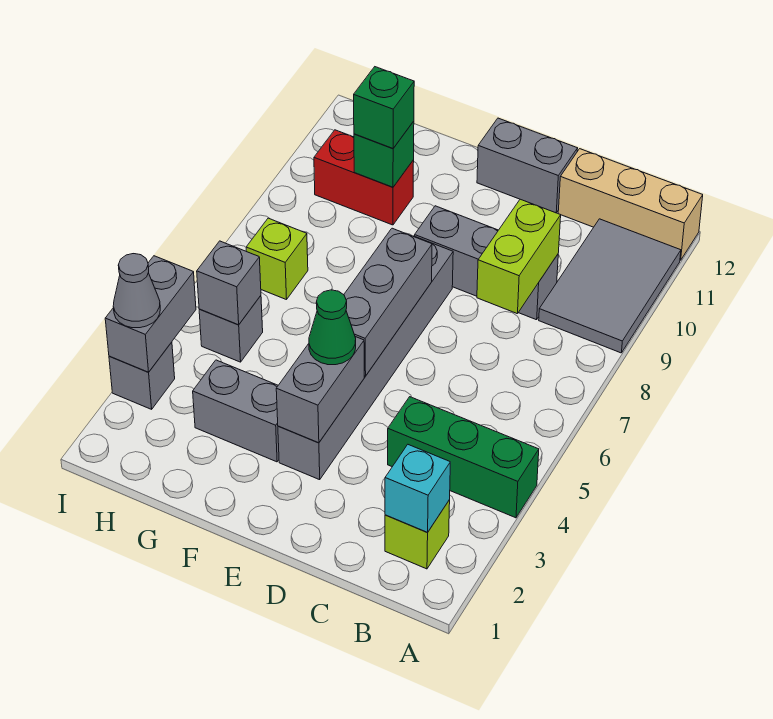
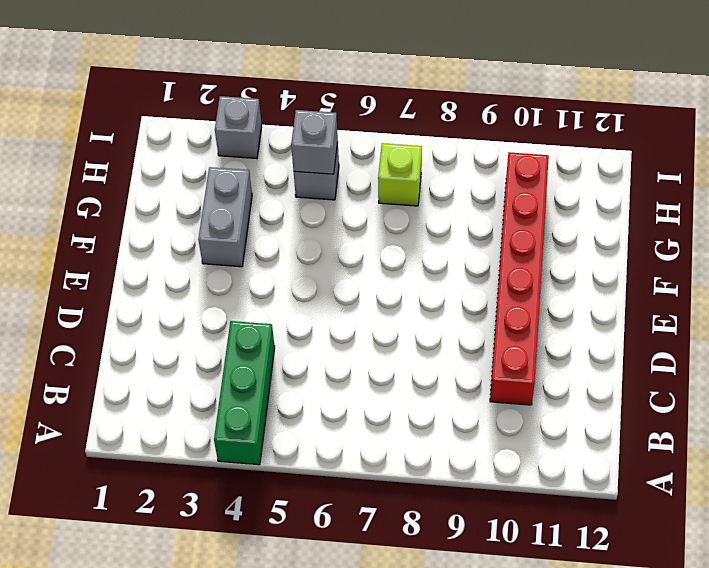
red 1x6 brick [490,152,549,405] -> red 1x2 brick [314,130,414,225]
none -> grey 2x3 tile [539,219,681,353]
none -> tan 1x3 brick [558,149,703,260]
none -> lime 1x1 brick [385,500,450,569]

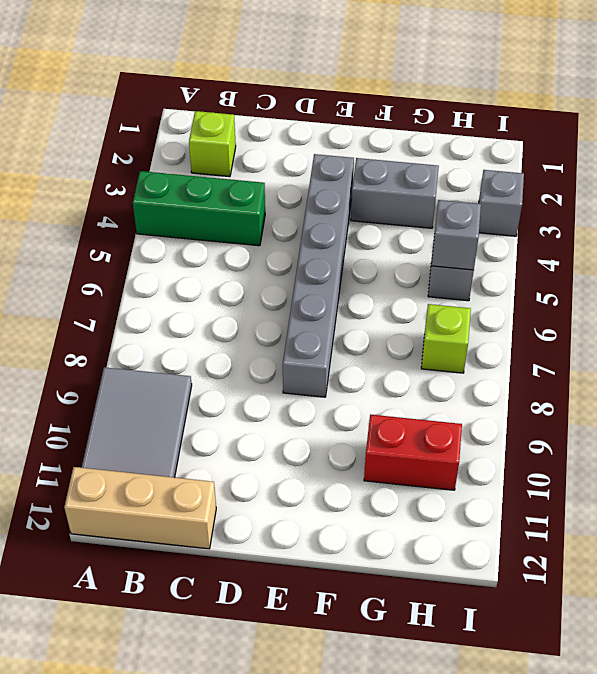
none -> grey 1x3 brick [415,206,558,320]
none -> grey 1x2 brick [477,118,578,213]
none -> cyan 1x1 brick [385,445,450,532]

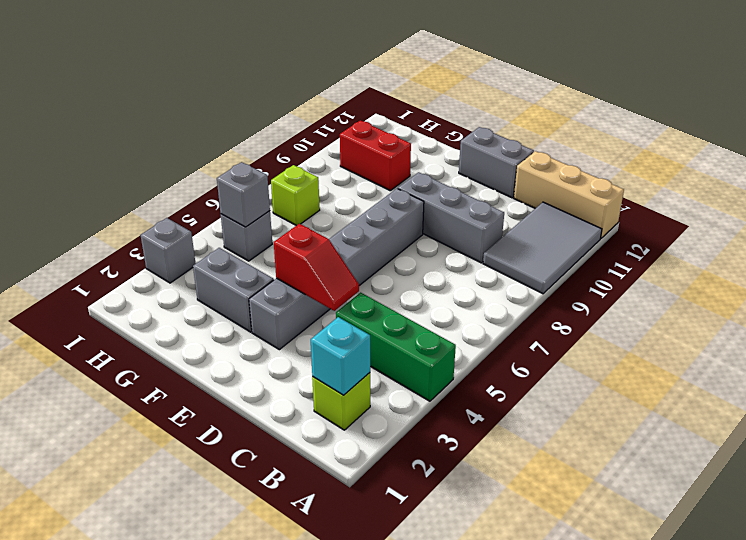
red 1x2 slope [274,224,359,311] -> grey 1x2 brick [276,337,364,443]
none -> lime 1x2 brick [477,199,561,314]
none -> grey 1x3 brick [344,228,432,376]
none -> green 1x1 brick [354,121,414,187]

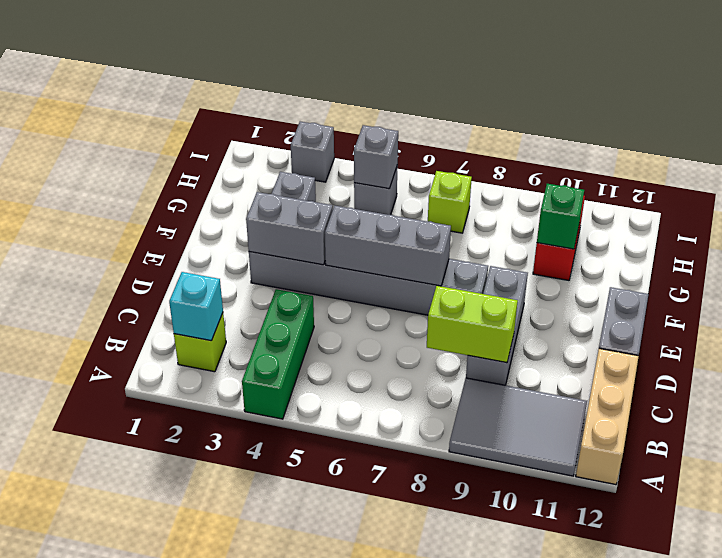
none -> grey 1x2 brick [105,256,196,372]
none -> green 1x1 cone [309,290,356,365]
none -> green 1x1 brick [354,67,414,149]

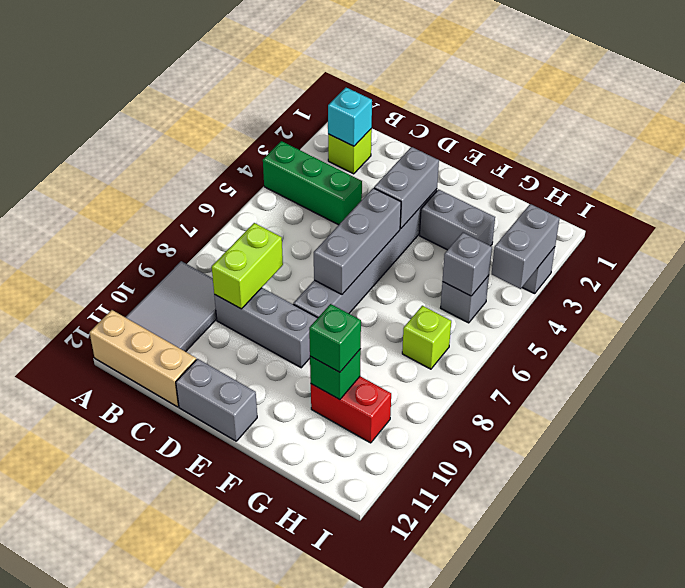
none -> green 1x1 cone [309,290,356,365]
none -> grey 1x1 cone [113,254,160,328]

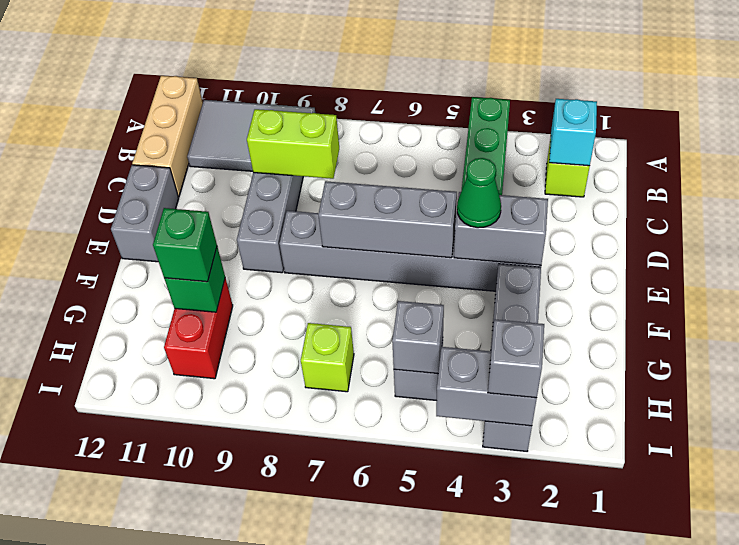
grey 1x1 brick [488,320,544,398] -> grey 1x1 cone [113,254,160,328]

